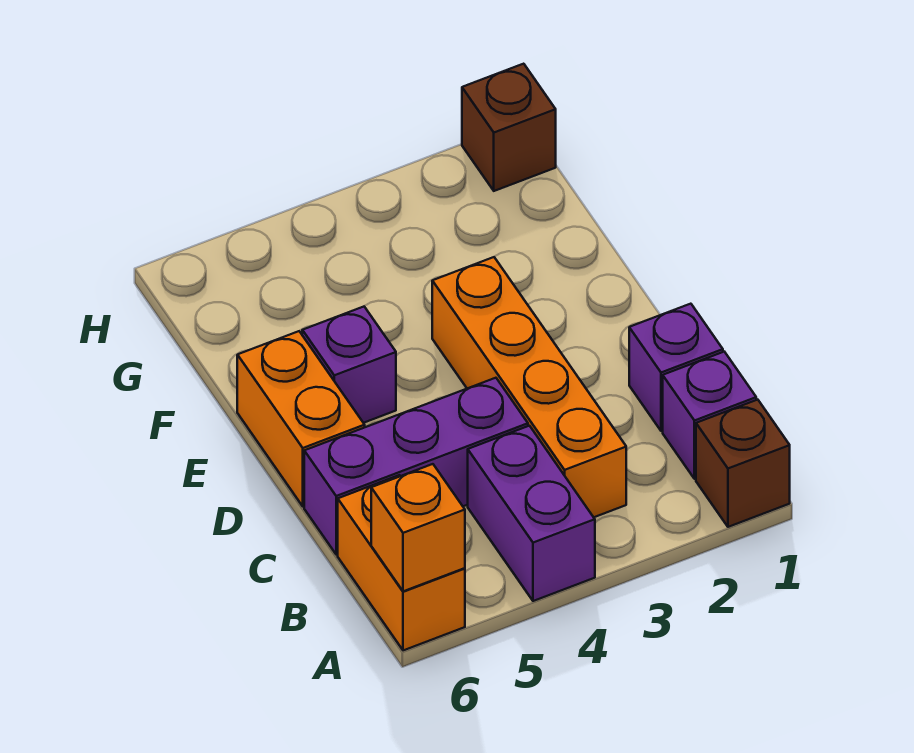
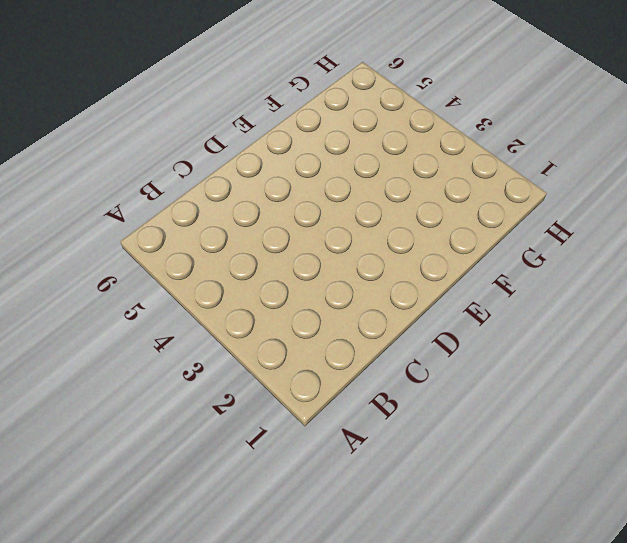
none -> brown 1x1 brick [696,400,790,527]
none -> purple 1x2 brick [468,426,595,601]

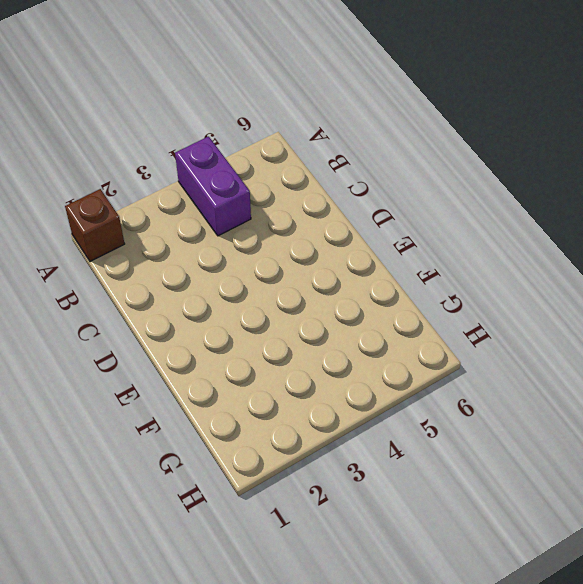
none -> orange 1x2 brick [338,475,465,650]
none -> purple 1x1 brick [663,352,756,479]

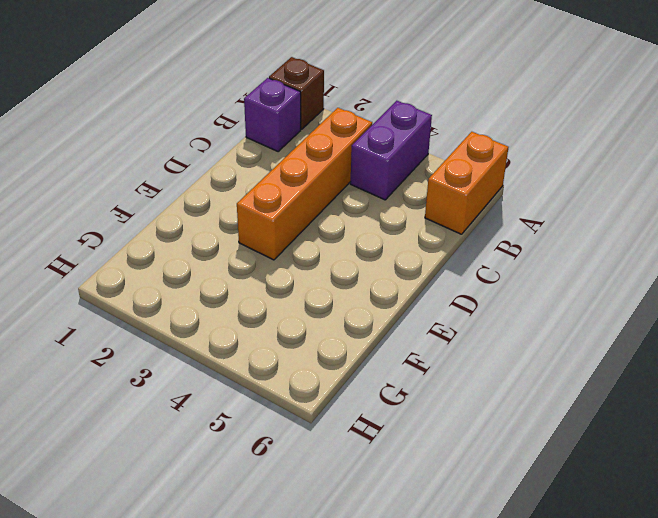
none -> purple 1x1 brick [629,304,723,431]
none -> purple 1x3 brick [304,378,528,554]

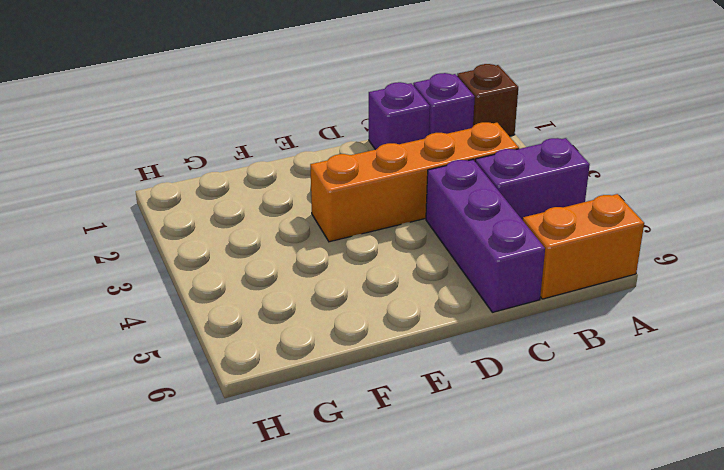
none -> orange 1x2 brick [237,331,365,506]
none -> purple 1x1 brick [302,307,396,423]

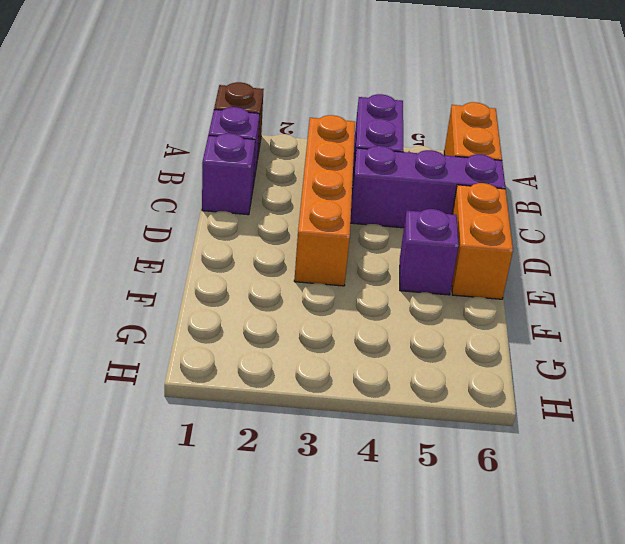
none -> brown 1x1 brick [462,64,556,191]
none -> orange 1x1 brick [371,464,465,591]

